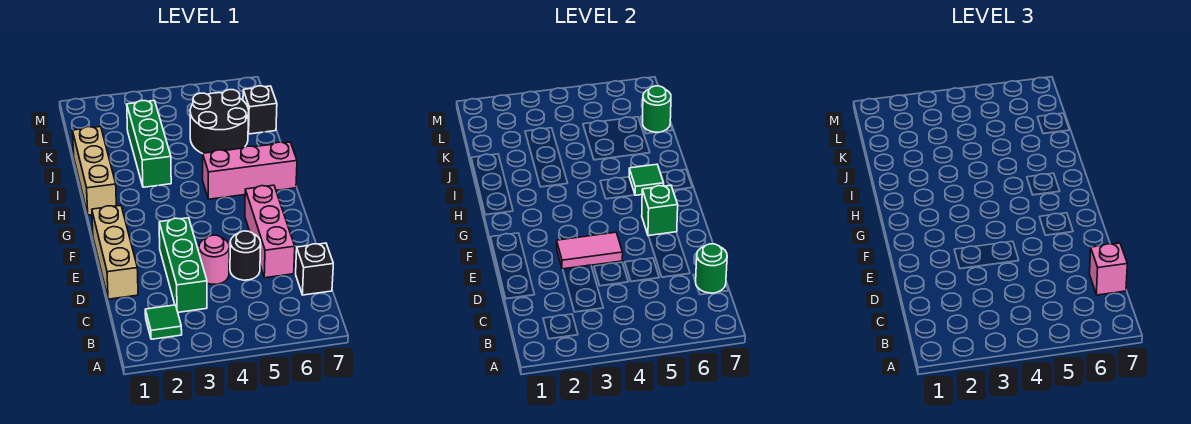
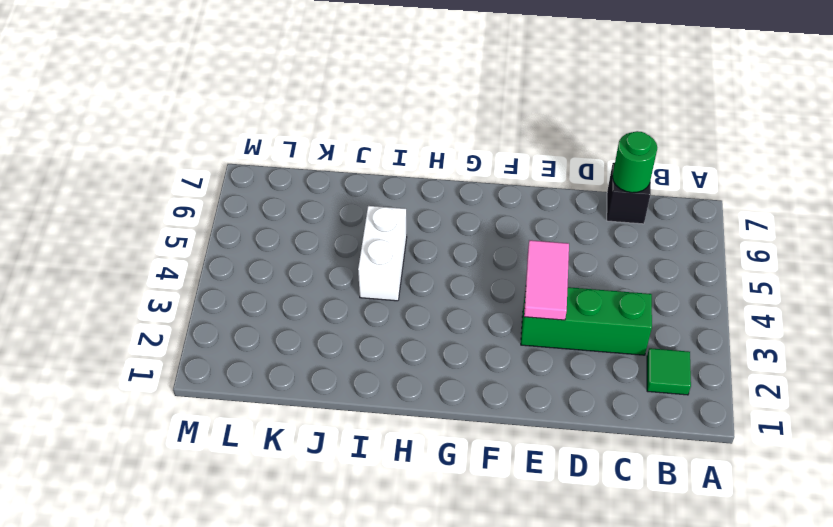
white 1x2 brick [358,206,407,301] -> none
none -> tan 1x3 brick [92,205,138,299]
none -> pink 1x1 round brick [199,235,229,284]
none -> black 1x1 round brick [230,231,261,280]

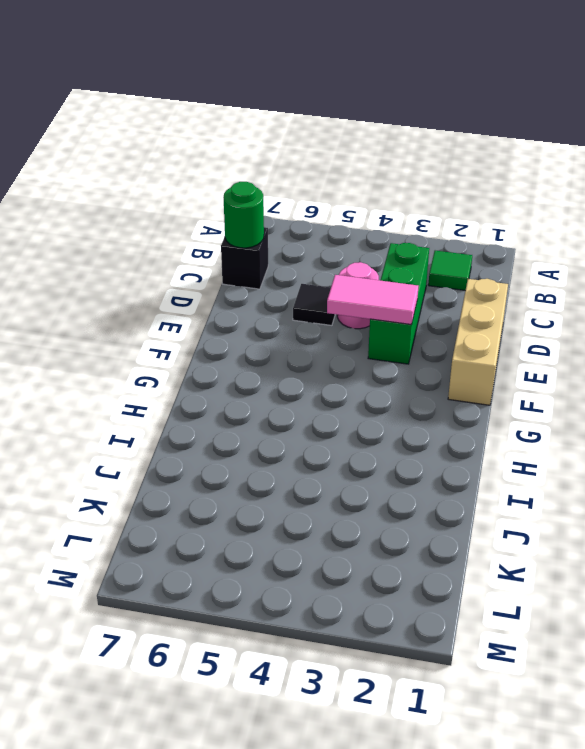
black 1x1 tile [293,284,335,325] -> black 1x1 round brick [230,231,261,280]
none -> pink 1x3 brick [245,185,295,278]
none -> tan 1x3 brick [72,127,116,215]
none -> pink 1x3 brick [203,142,297,199]

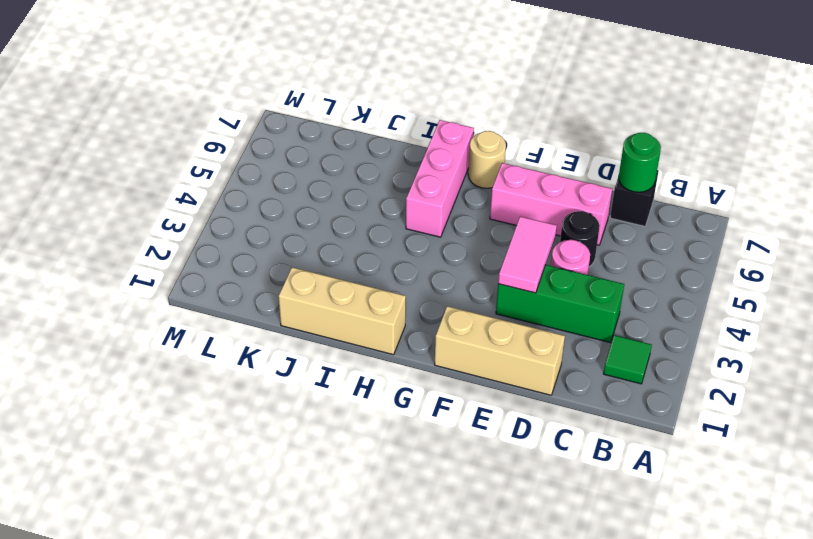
tan 1x1 round brick [468,131,506,188] -> none
none -> green 1x3 brick [127,100,171,187]
none -> black 2x2 round brick [190,90,249,154]
none -> black 1x1 brick [243,86,277,134]

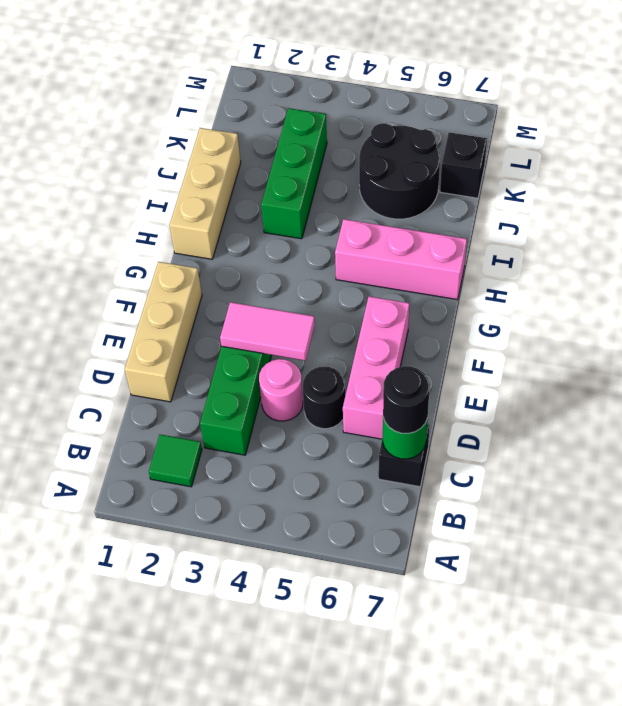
black 1x1 round brick [383,366,430,433] -> pink 1x1 brick [1090,243,1127,295]
none -> green 1x1 brick [642,185,678,236]
none -> green 1x1 tile [629,164,664,195]
none -> green 1x1 round brick [643,86,671,132]

